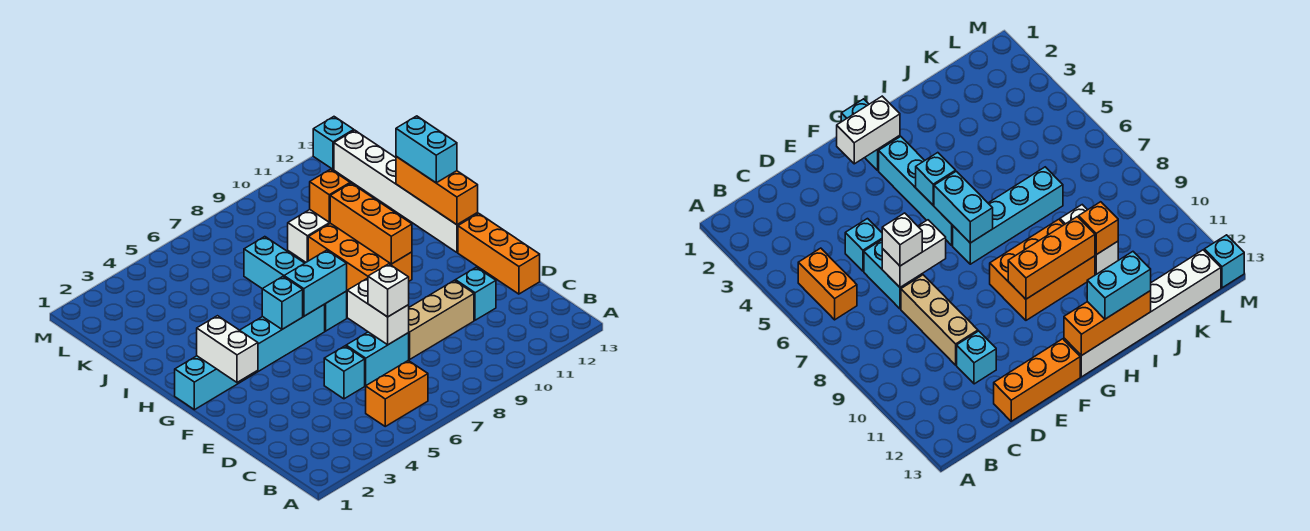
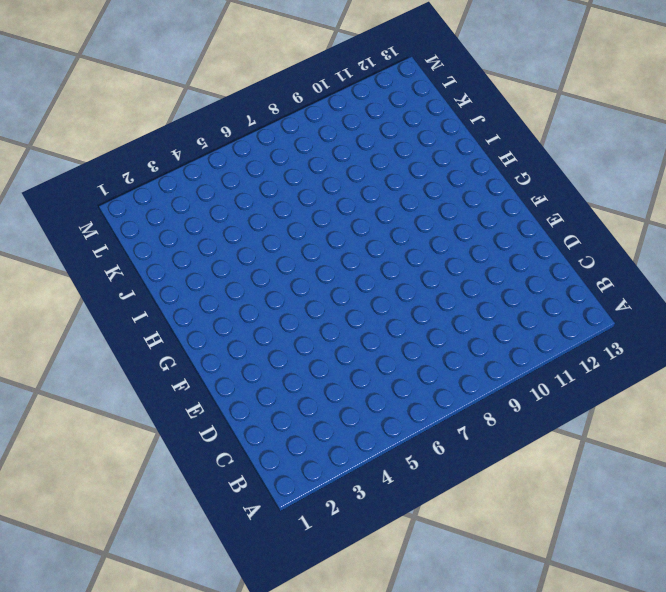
none -> orange 1x2 brick [366,360,428,426]
none -> cyan 1x1 brick [324,346,365,399]
none -> cyan 1x2 brick [346,332,409,386]

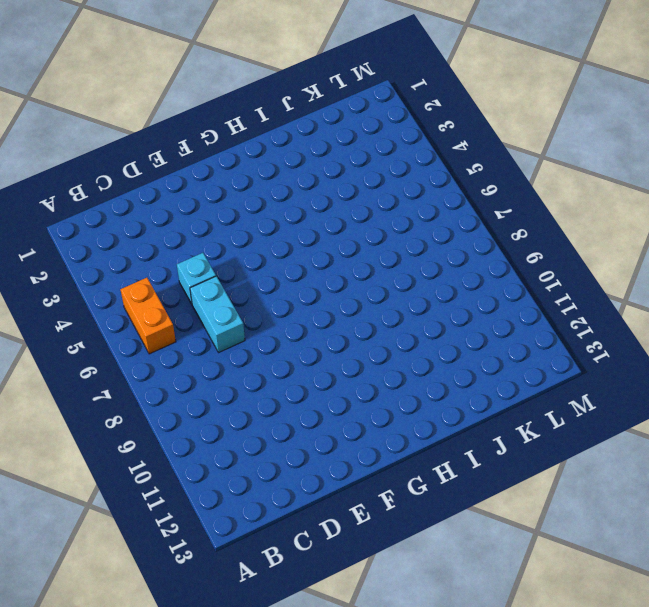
none -> tan 1x3 brick [408,280,474,360]
none -> cyan 1x1 brick [455,267,496,320]
none -> orange 1x3 brick [458,213,540,294]

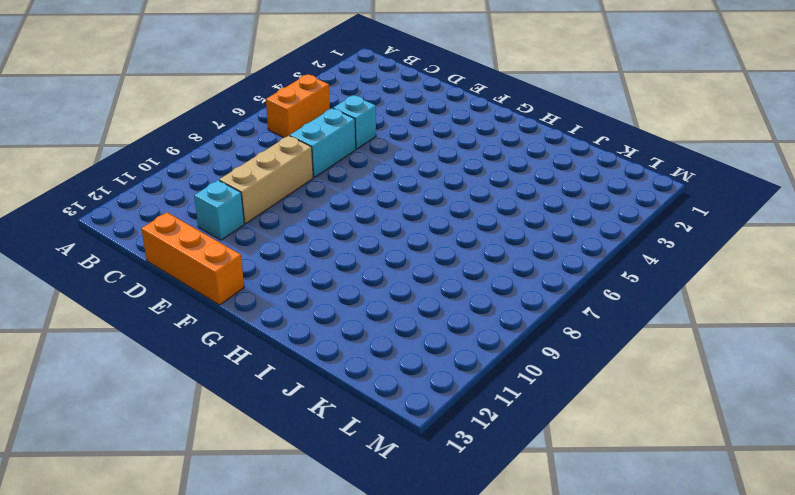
none -> cyan 1x2 brick [175,356,237,410]
none -> cyan 1x4 brick [237,305,325,383]
none -> cyan 1x4 brick [244,237,347,331]

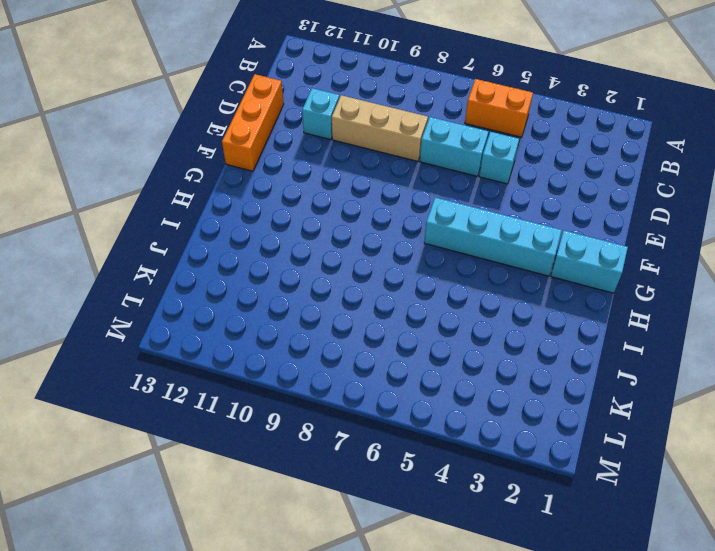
none -> cyan 1x4 brick [244,237,347,331]
none -> orange 2x3 brick [308,223,412,290]
none -> white 1x6 brick [334,130,478,252]

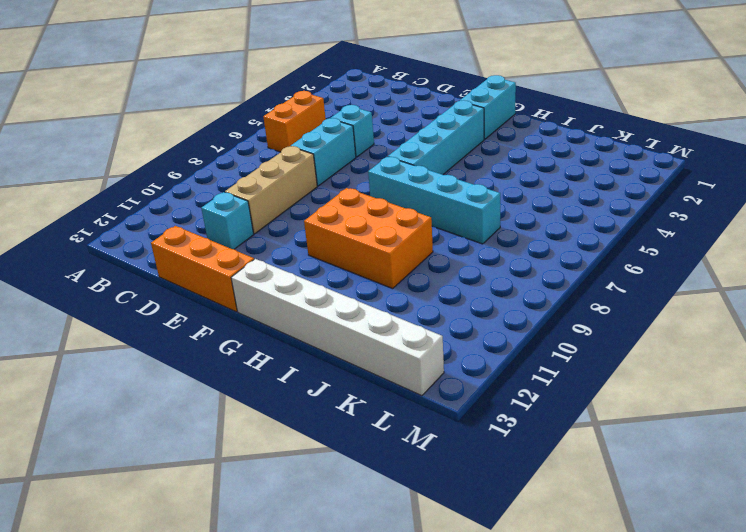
none -> white 1x2 brick [288,210,330,262]
none -> cyan 1x1 brick [313,117,354,169]
none -> white 1x2 brick [347,278,409,345]

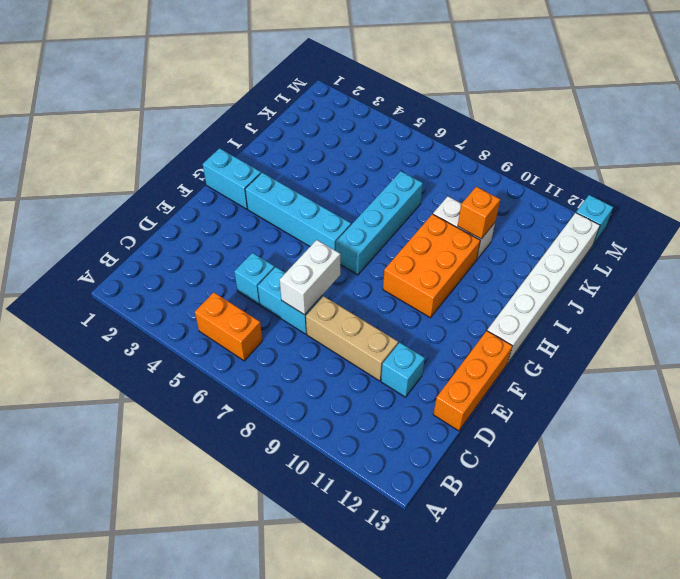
none -> white 1x2 brick [197,316,258,382]
none -> cyan 1x1 brick [262,277,303,329]
none -> cyan 1x2 brick [284,250,347,316]

